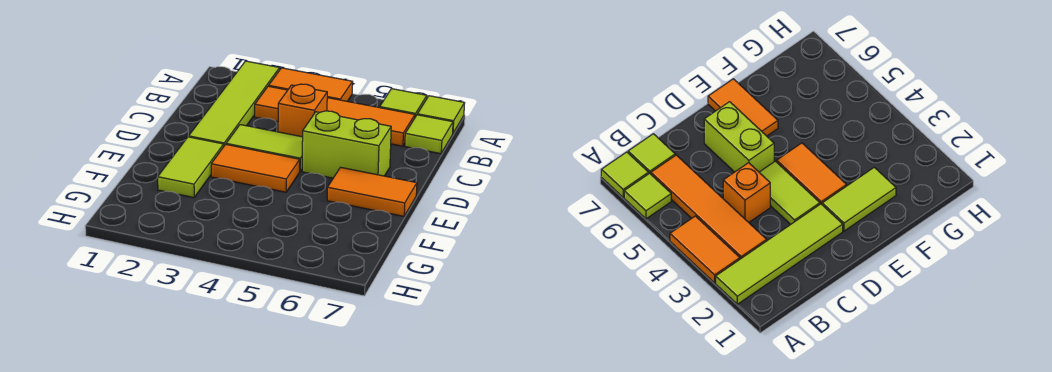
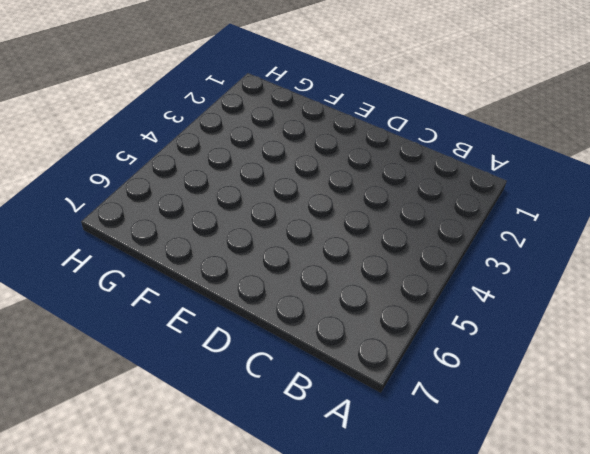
none -> lime 1x4 tile [189,61,280,145]
none -> orange 1x2 tile [269,68,353,101]
none -> lime 1x1 tile [380,89,427,117]

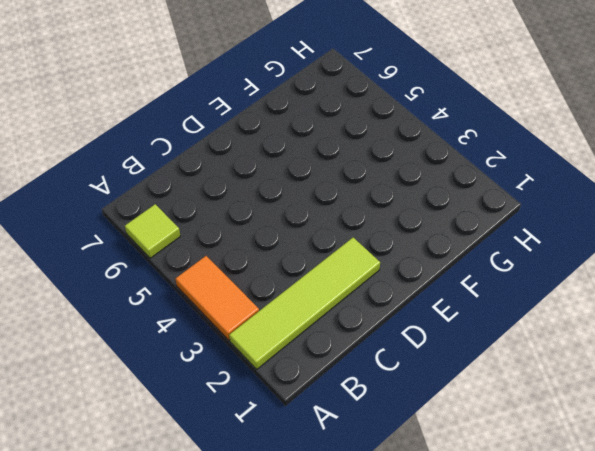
none -> lime 1x1 tile [417,96,465,133]
none -> orange 1x4 tile [255,86,415,146]
none -> lime 1x1 tile [405,115,453,154]

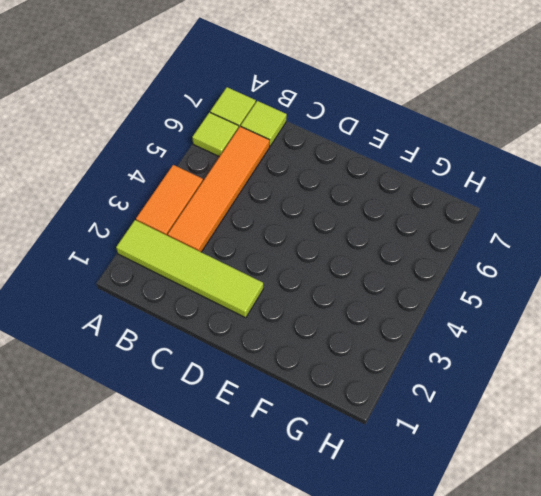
none -> orange 1x1 brick [278,84,327,137]
none -> lime 1x2 tile [226,125,303,171]
none -> lime 1x2 brick [302,111,391,178]

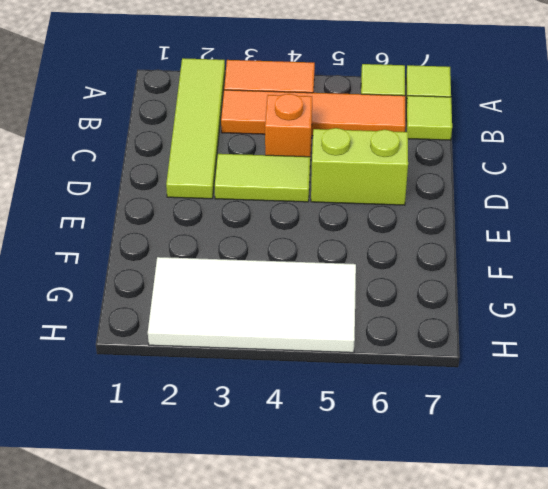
white 2x4 tile [148,257,356,353] -> none
none -> lime 1x2 tile [158,137,224,198]
none -> orange 1x2 tile [211,144,300,192]
none -> orange 1x2 tile [327,167,417,216]

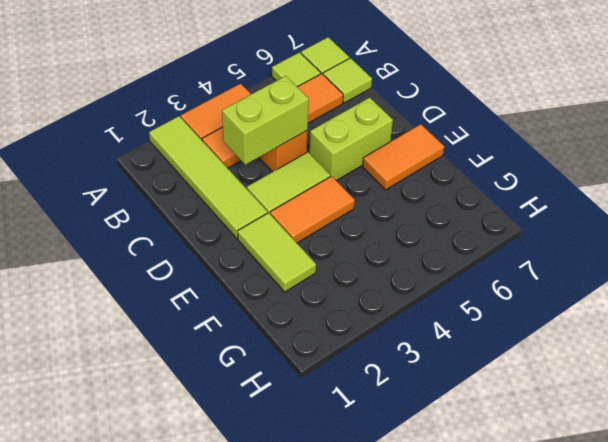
lime 1x2 brick [222,76,309,165] -> none

